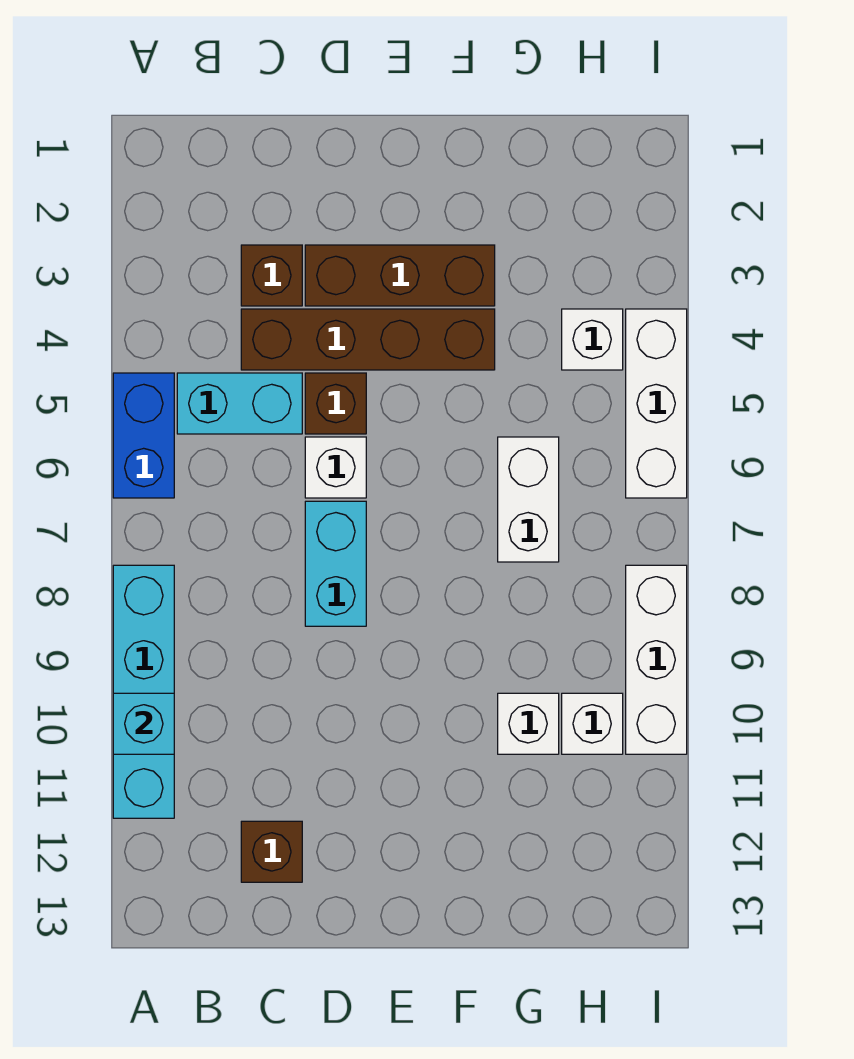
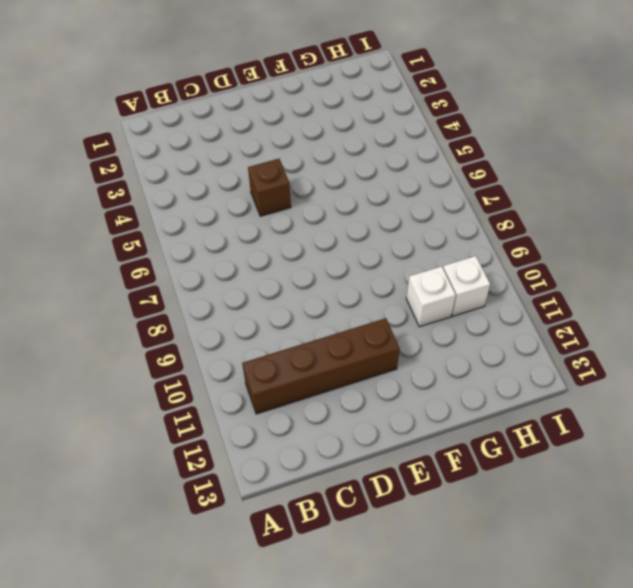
brown 1x4 brick [242,318,400,414] -> brown 1x4 brick moved to [241,309,495,370]
none -> blue 1x2 brick [113,373,174,498]
none -> cyan 1x4 brick [113,565,174,818]
none -> cyan 1x2 brick [177,373,302,434]

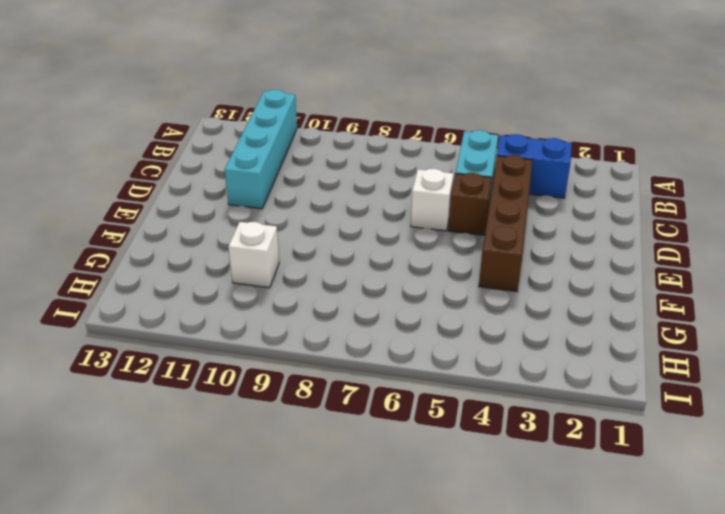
cyan 1x4 brick [225,90,297,209] -> cyan 1x4 brick turned to [113,565,174,818]
blue 1x2 brick [497,134,572,198] -> blue 1x2 brick moved to [113,373,174,498]
none -> brown 1x1 brick [241,245,302,306]
none -> brown 1x1 brick [241,821,302,882]
none -> brown 1x3 brick [305,245,495,306]

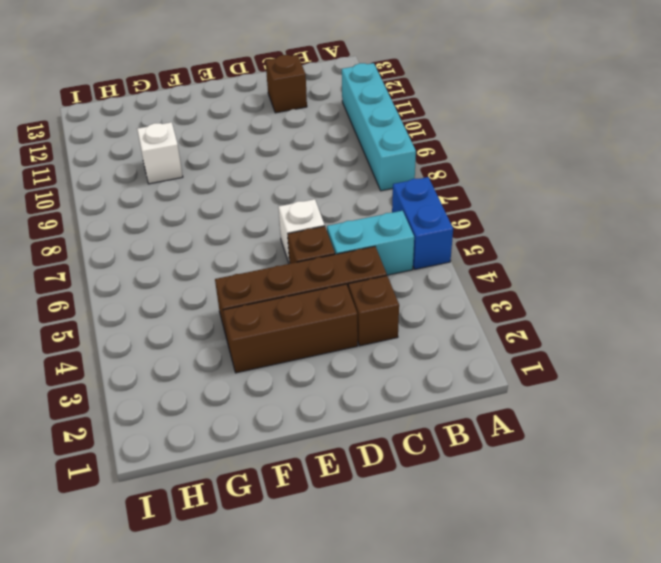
none -> cyan 1x2 brick [305,501,366,626]
none -> white 1x2 brick [498,437,559,562]
none -> white 1x1 brick [562,309,623,370]

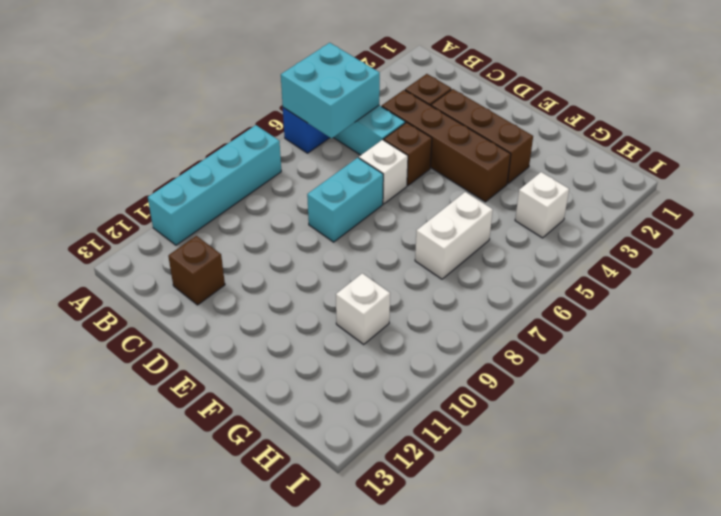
cyan 2x2 brick [281,43,380,138] -> none
none -> white 1x1 brick [562,693,623,754]
none -> white 1x3 brick [626,309,687,498]
none -> white 1x3 brick [626,565,687,754]

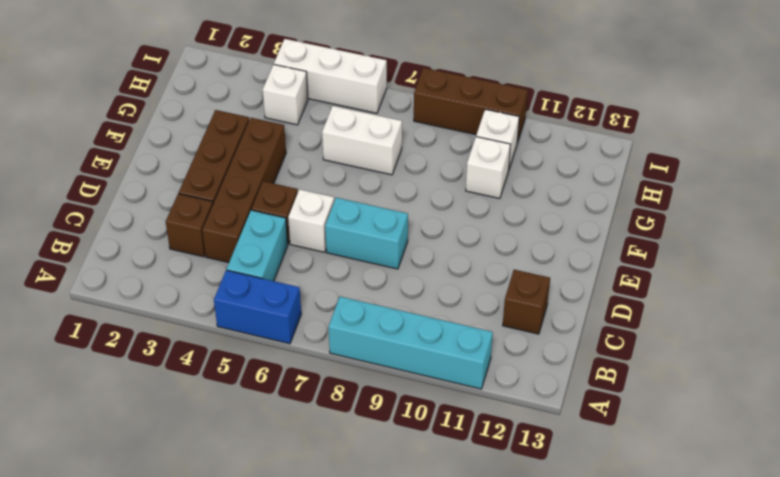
brown 1x3 brick [414,68,528,143] -> white 1x3 brick [626,565,687,754]
none -> cyan 1x1 brick [113,693,174,754]

